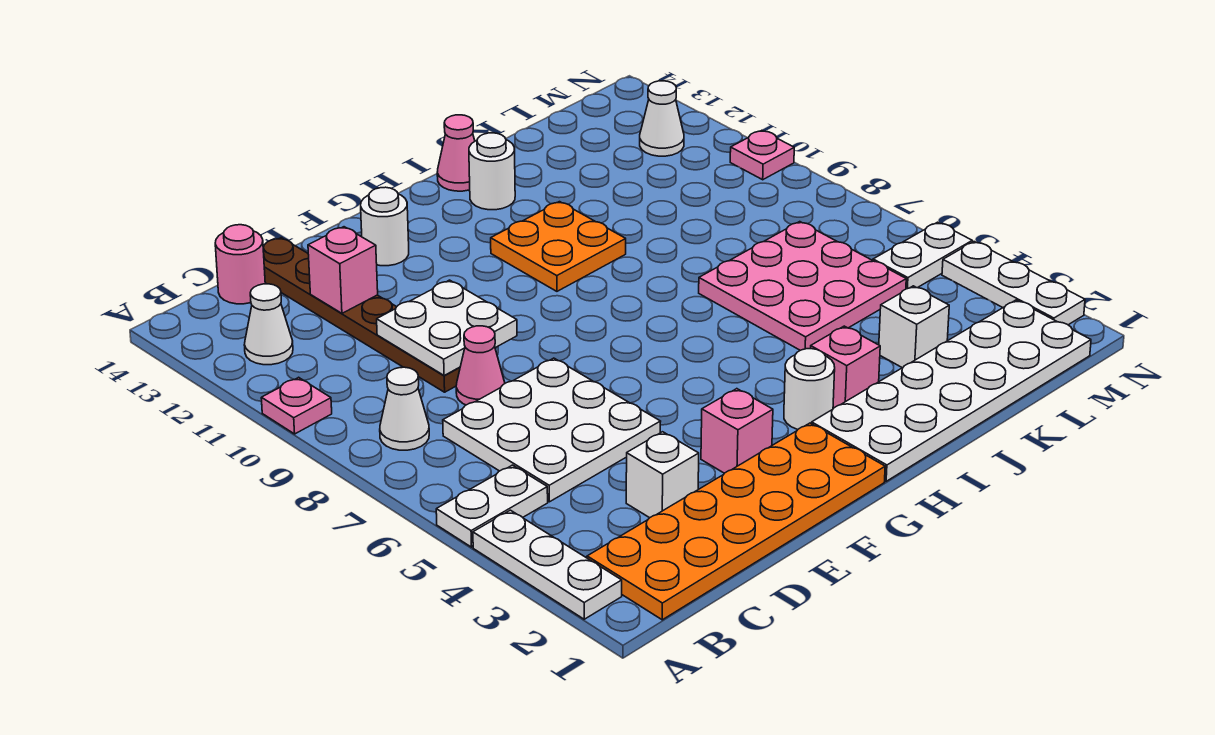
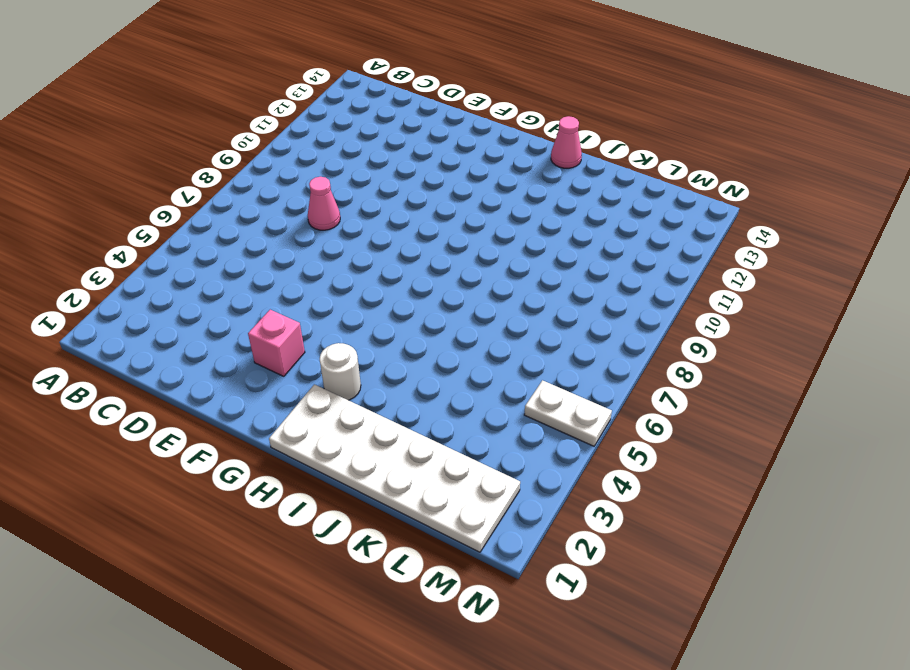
none -> white 1x3 plate [473,510,622,619]
none -> white 1x2 plate [436,465,548,547]
none -> pink 1x1 plate [261,377,332,434]

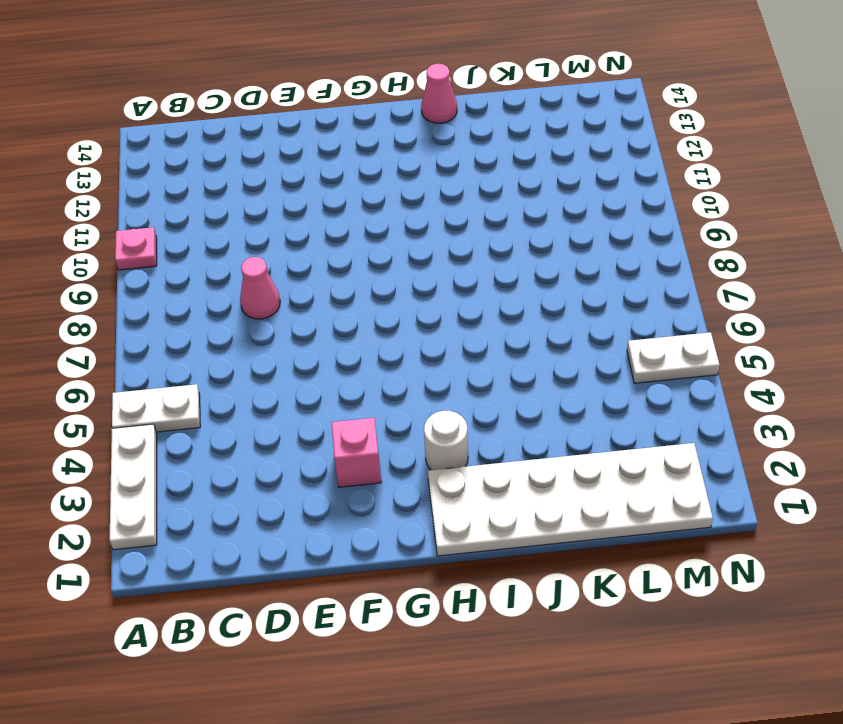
none -> orange 2x6 plate [587,423,885,620]
none -> white 1x1 cone [380,367,429,450]
none -> white 1x1 cone [244,284,293,365]

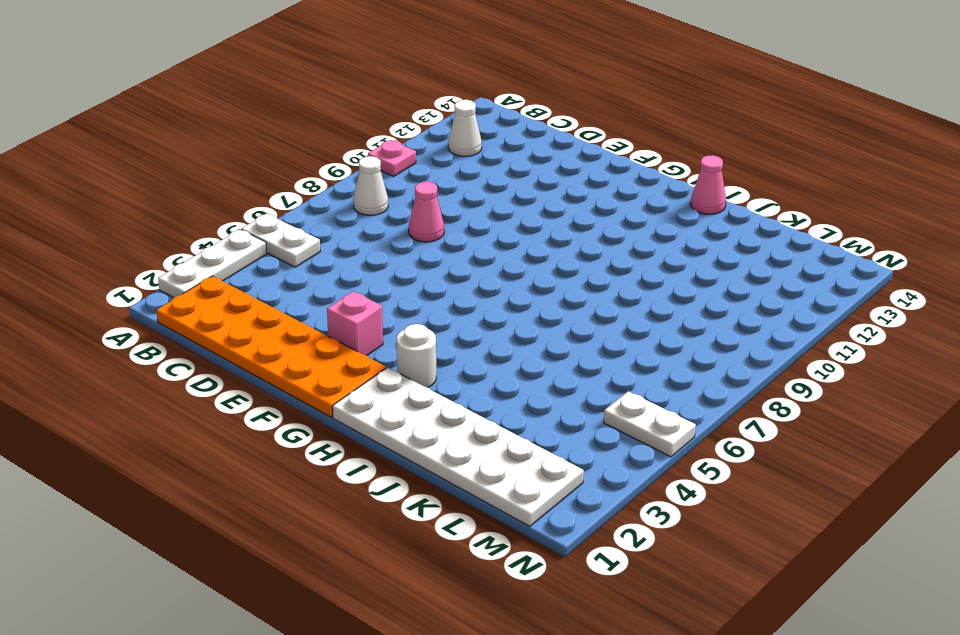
none -> white 3x3 plate [443,358,661,502]
none -> pink 1x1 round brick [215,225,265,304]
none -> white 1x1 brick [626,432,699,518]

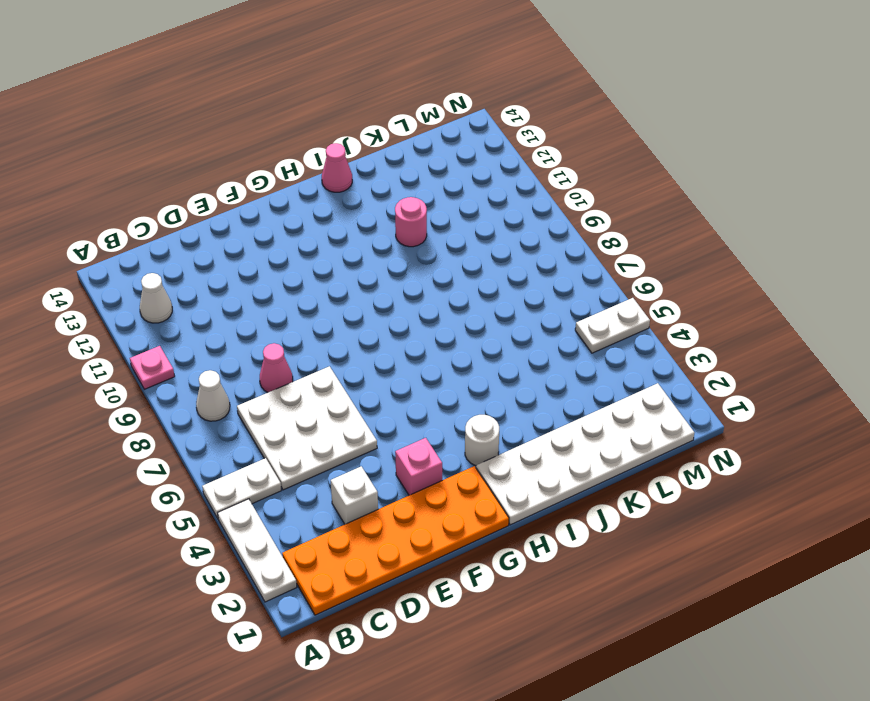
pink 1x1 round brick [395,197,427,247] -> pink 1x1 round brick moved to [215,225,265,304]
none -> brown 1x6 plate [263,238,460,392]
none -> white 1x1 round brick [361,187,409,266]
none -> orange 2x2 plate [491,202,626,291]

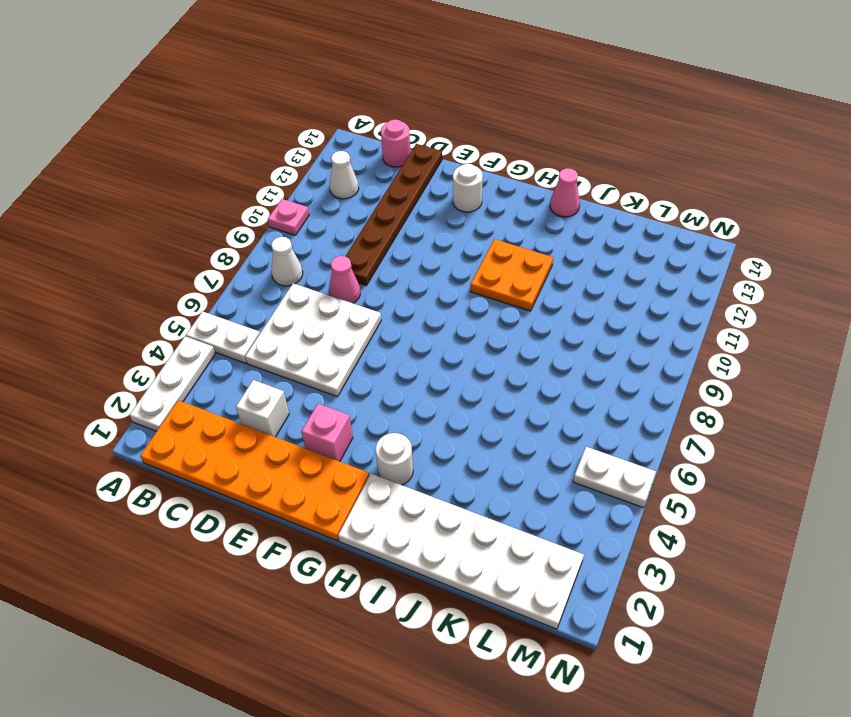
none -> pink 1x1 brick [811,326,880,409]
none -> white 1x1 round brick [469,133,515,210]
none -> pink 3x3 plate [699,222,906,350]

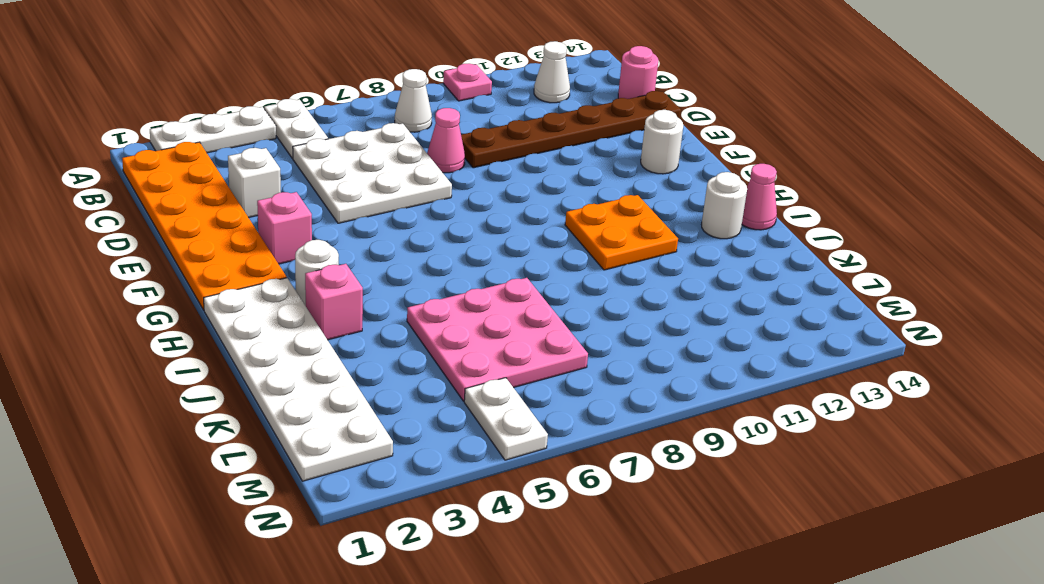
none -> white 1x1 brick [879,286,949,368]
none -> white 1x1 cone [640,81,684,156]
none -> white 1x3 plate [942,242,1085,325]

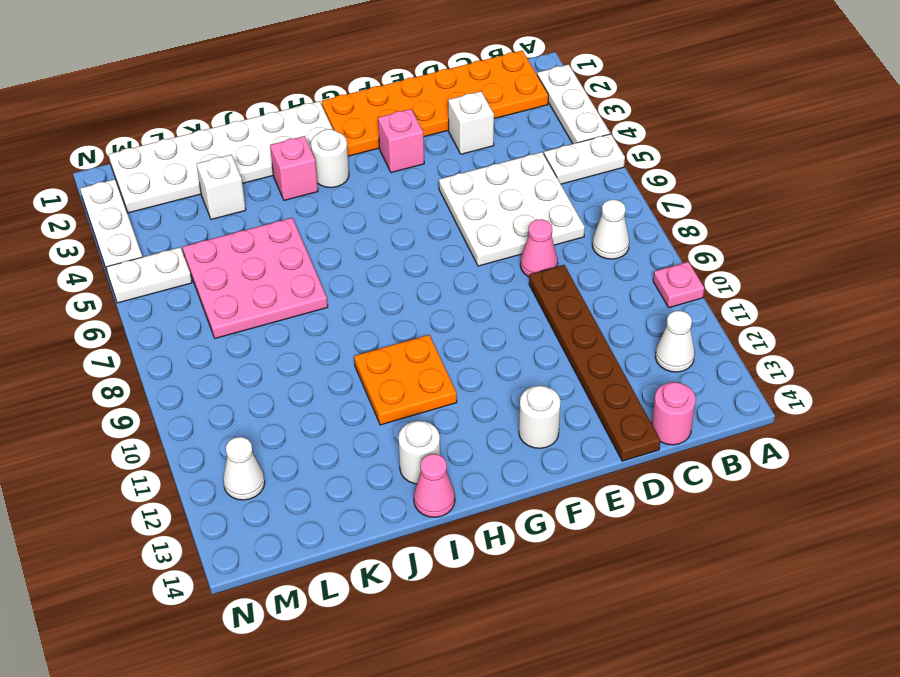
none -> pink 1x1 plate [730,131,794,180]
none -> white 2x2 plate [377,280,517,376]
none -> pink 1x1 brick [308,227,378,313]

